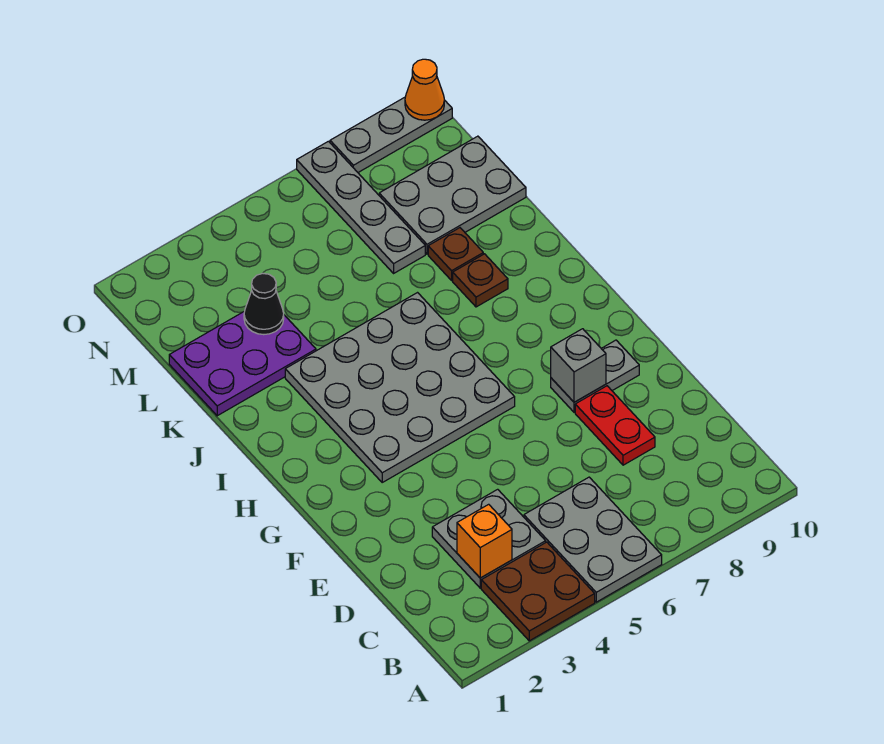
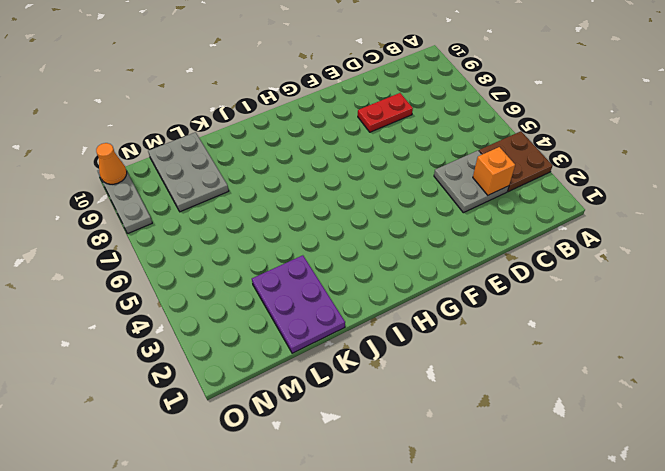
none -> grey 2x3 plate [524,477,662,602]
none -> grey 1x2 plate [551,340,639,412]
none -> grey 4x4 plate [285,293,515,482]

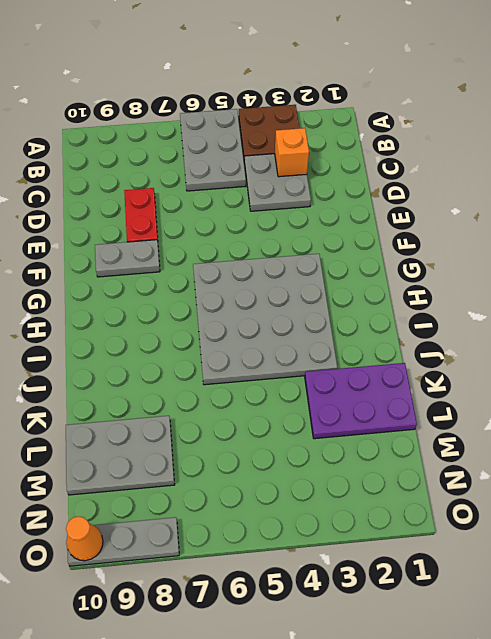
none -> brown 1x1 plate [453,254,508,307]
none -> brown 1x1 plate [428,228,483,280]
none -> grey 1x4 plate [297,141,425,273]

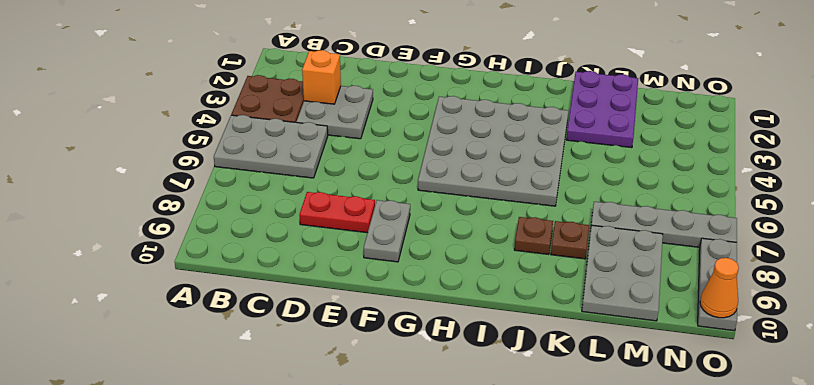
none -> grey 1x1 brick [551,329,606,402]
none -> black 1x1 cone [244,273,284,335]

